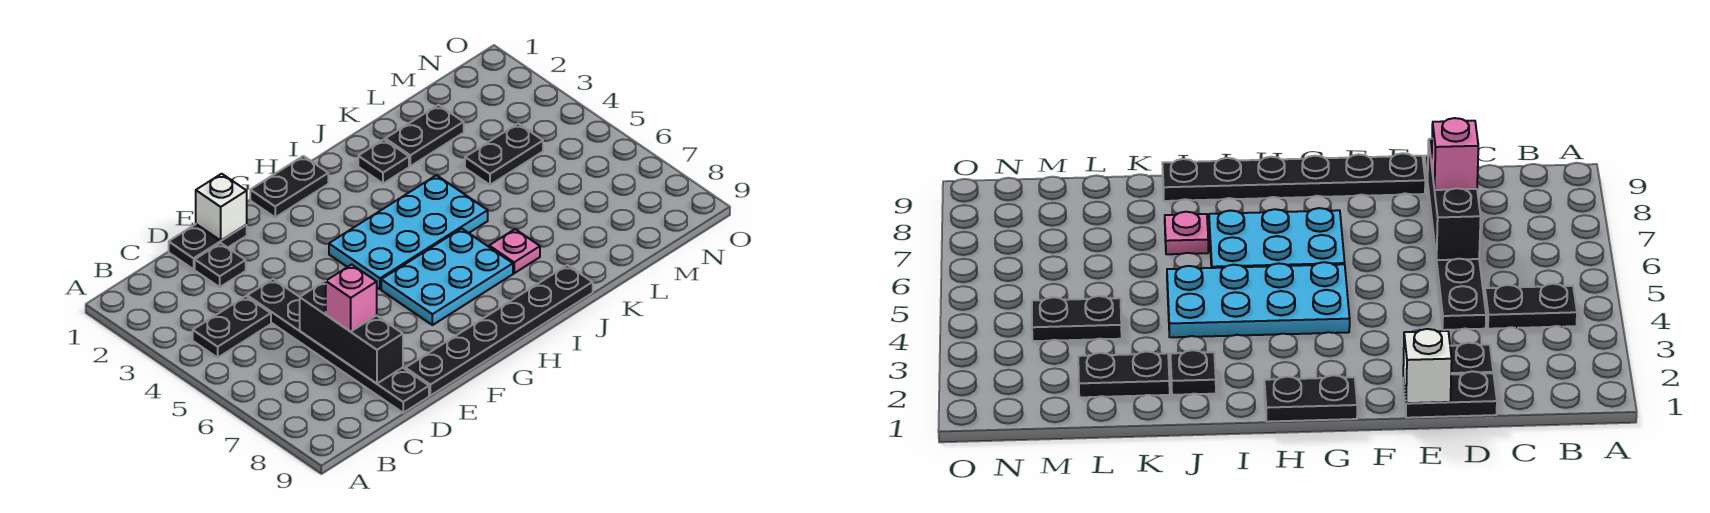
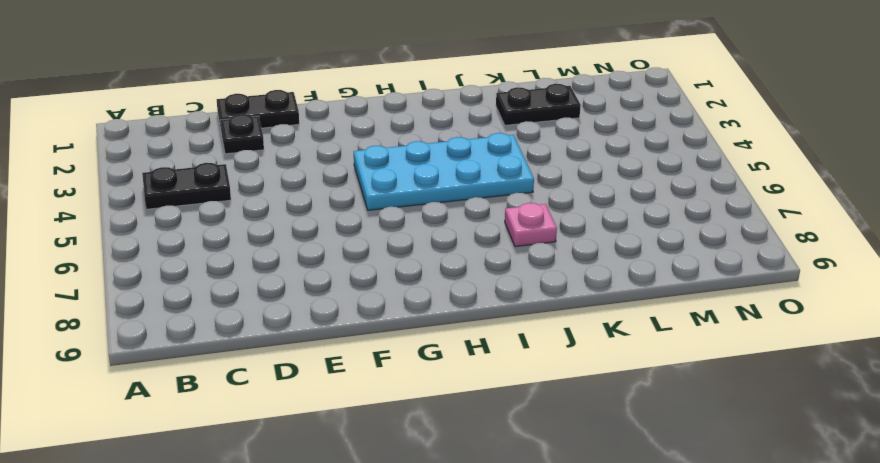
none -> black 1x6 plate [247,279,429,413]
none -> black 1x6 plate [405,265,593,396]
none -> black 1x2 plate [250,156,328,217]

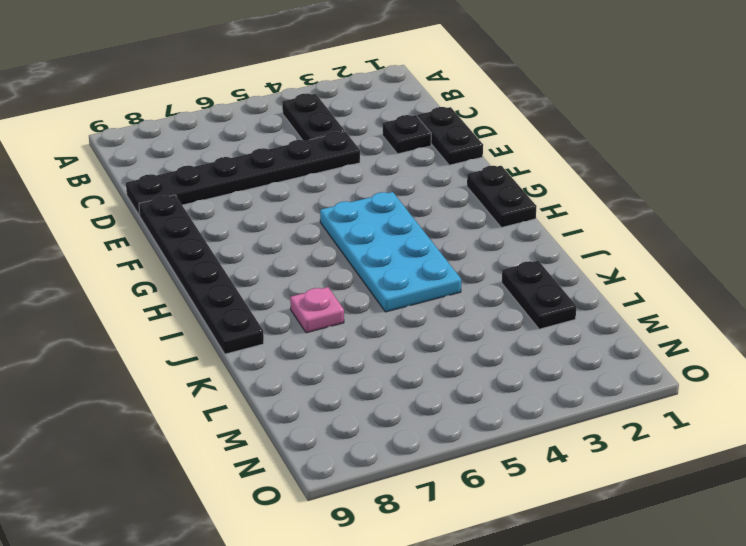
none -> cyan 2x3 plate [381,228,513,325]
none -> black 1x1 plate [358,139,409,184]
none -> black 1x2 plate [465,123,543,185]

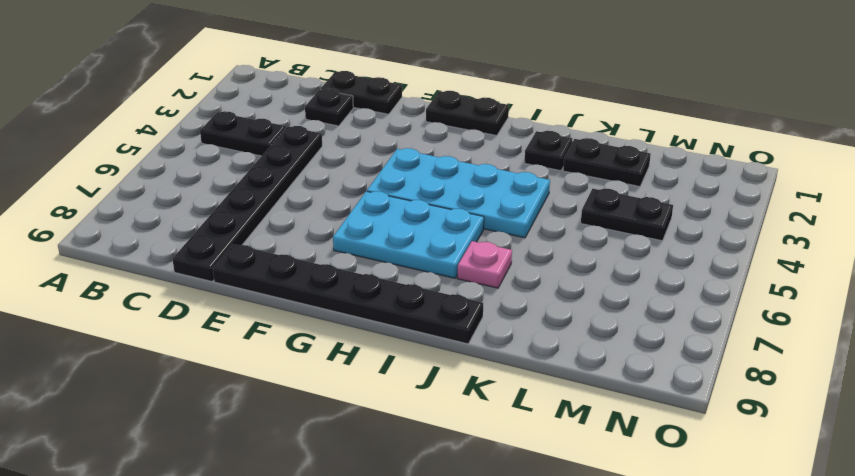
none -> black 1x3 brick [300,281,403,384]
none -> white 1x1 brick [196,174,247,240]
none -> pink 1x1 brick [326,265,377,332]

